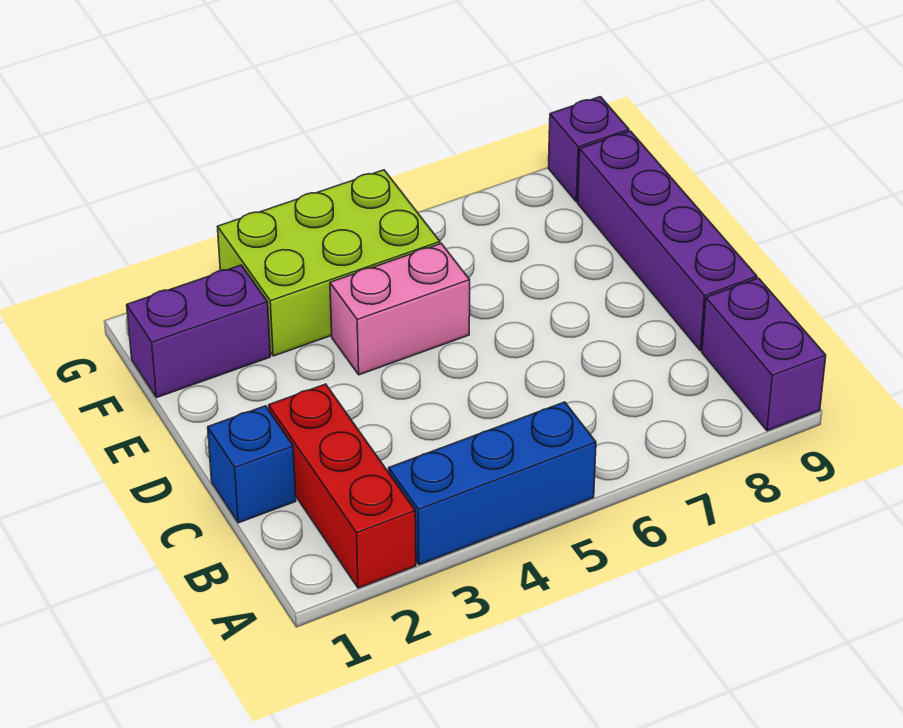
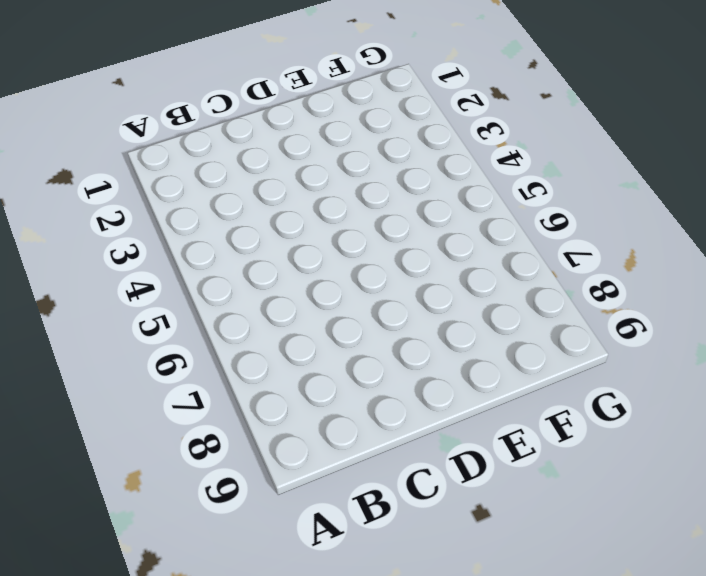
none -> red 1x3 brick [269,384,416,588]
none -> blue 1x3 brick [389,402,596,565]

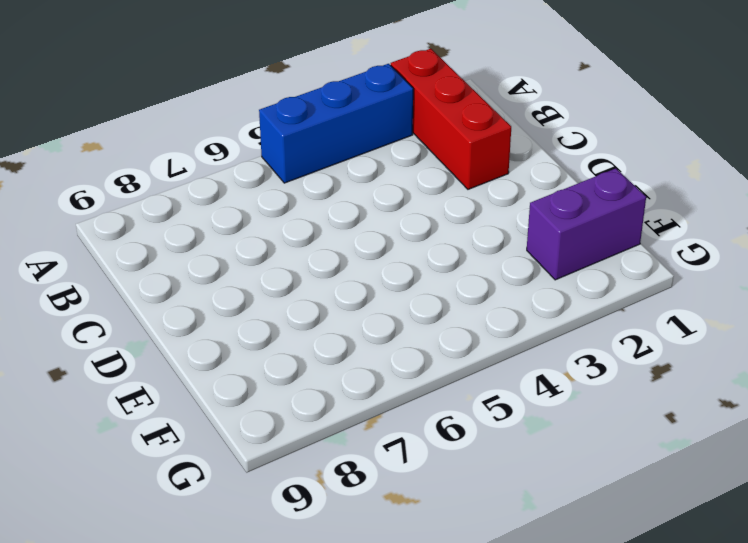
none -> purple 1x2 brick [702,278,826,431]
none -> blue 1x1 brick [208,406,296,523]

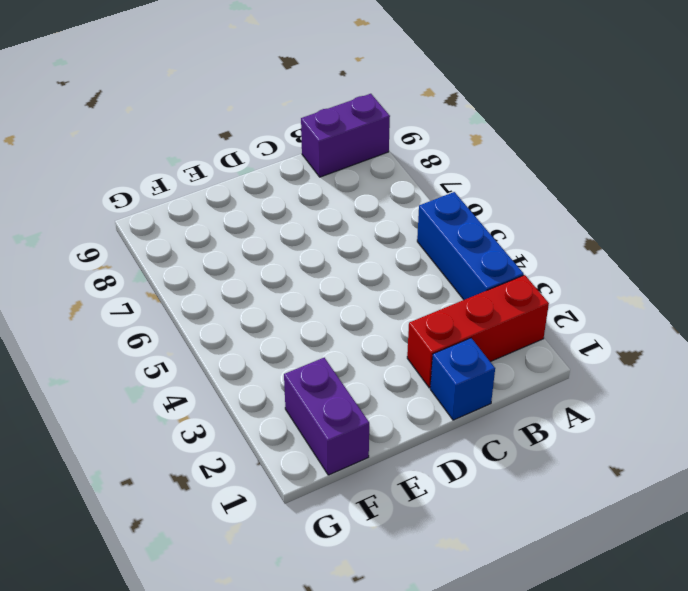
none -> purple 1x4 brick [578,131,757,351]
none -> pink 1x2 brick [330,244,470,375]

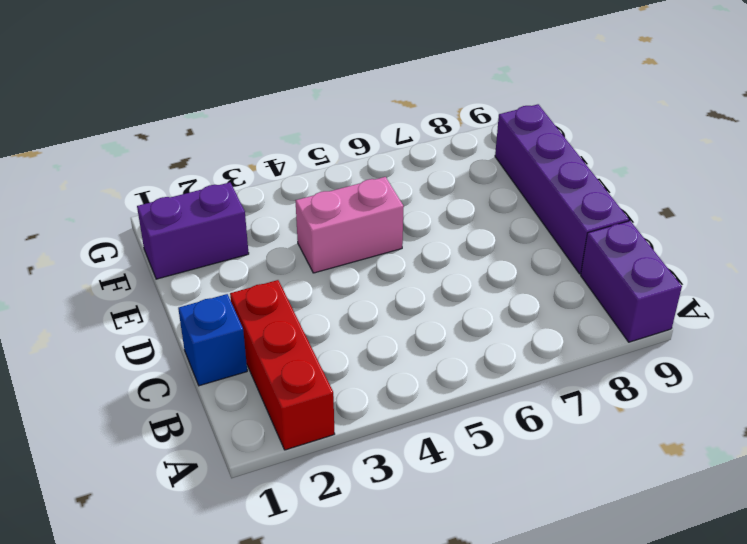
none -> blue 1x3 brick [389,402,596,565]
none -> lime 2x3 brick [218,170,440,356]

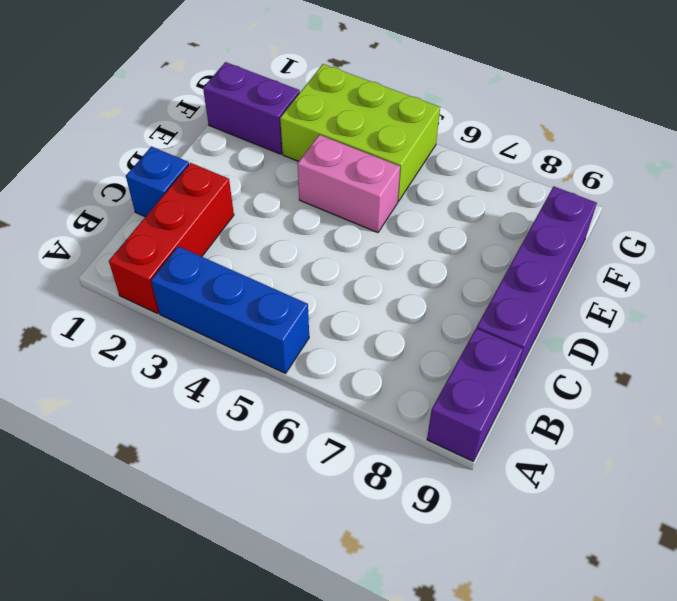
none -> purple 1x1 brick [548,97,629,202]

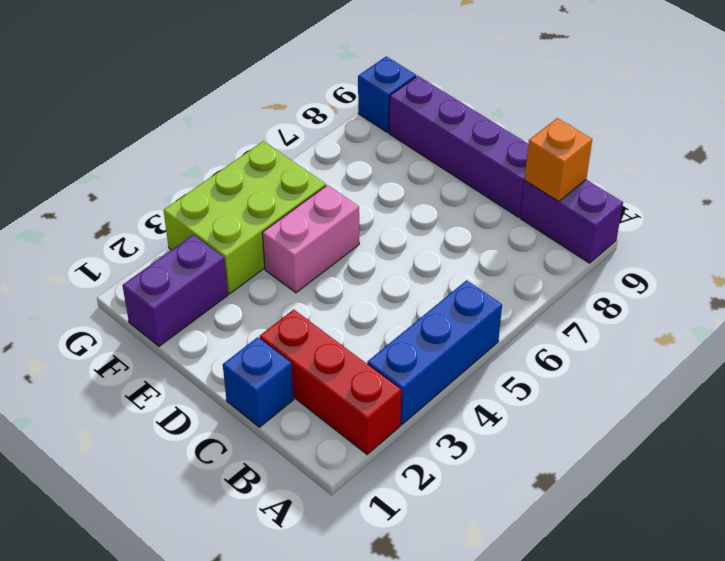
orange 1x1 brick [525,118,592,201] -> none
blue 1x1 brick [358,57,416,133] -> purple 1x1 brick [548,97,629,202]

